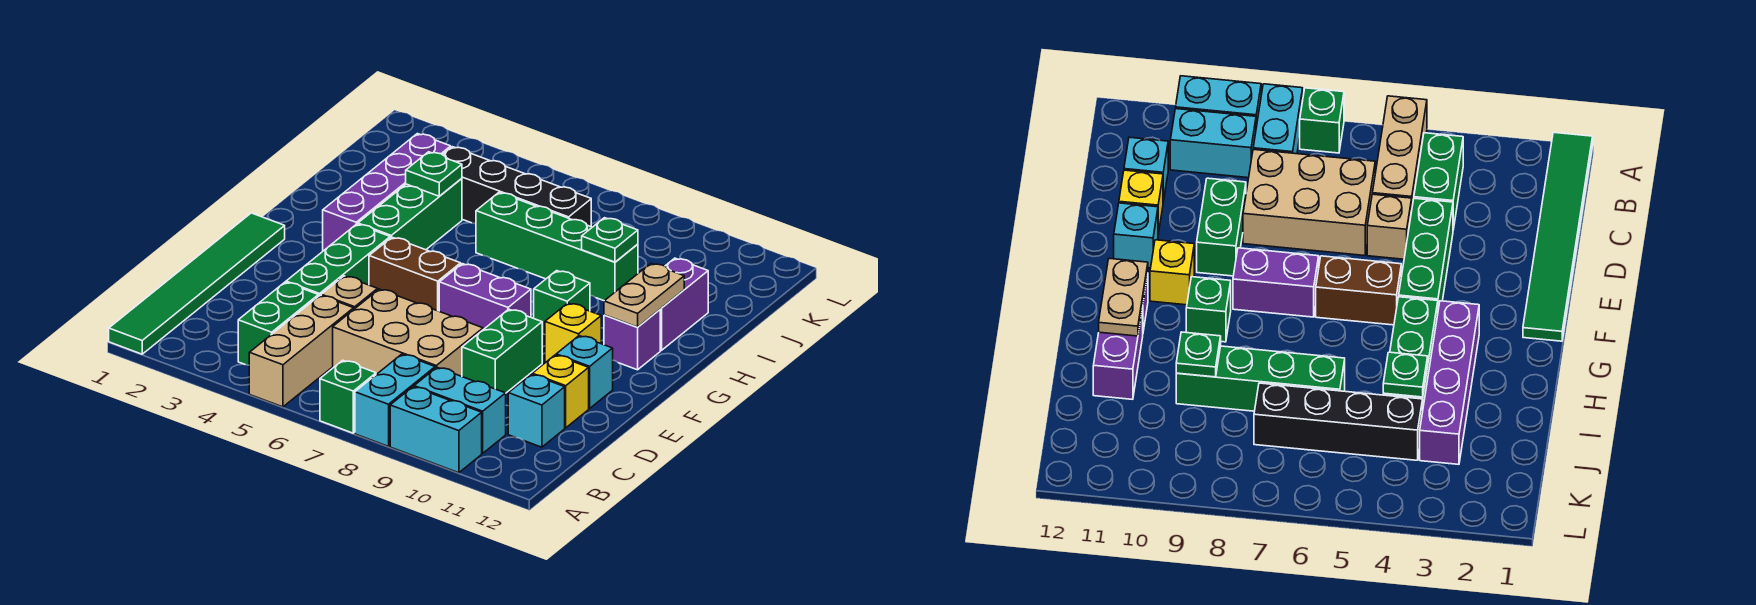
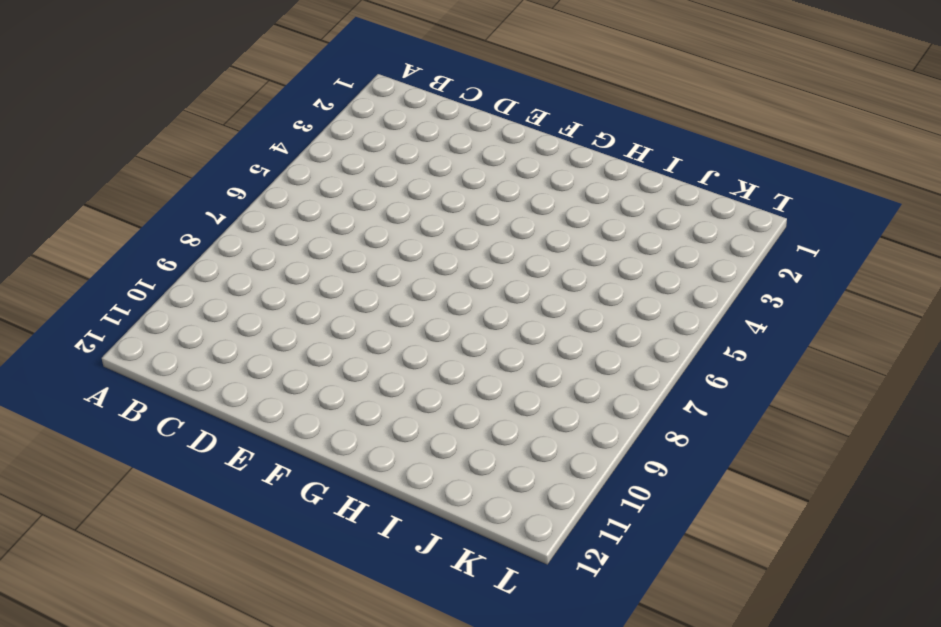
none -> green 1x6 tile [109,213,285,354]
none -> tan 1x3 brick [249,295,354,407]
none -> green 1x1 brick [320,360,376,433]

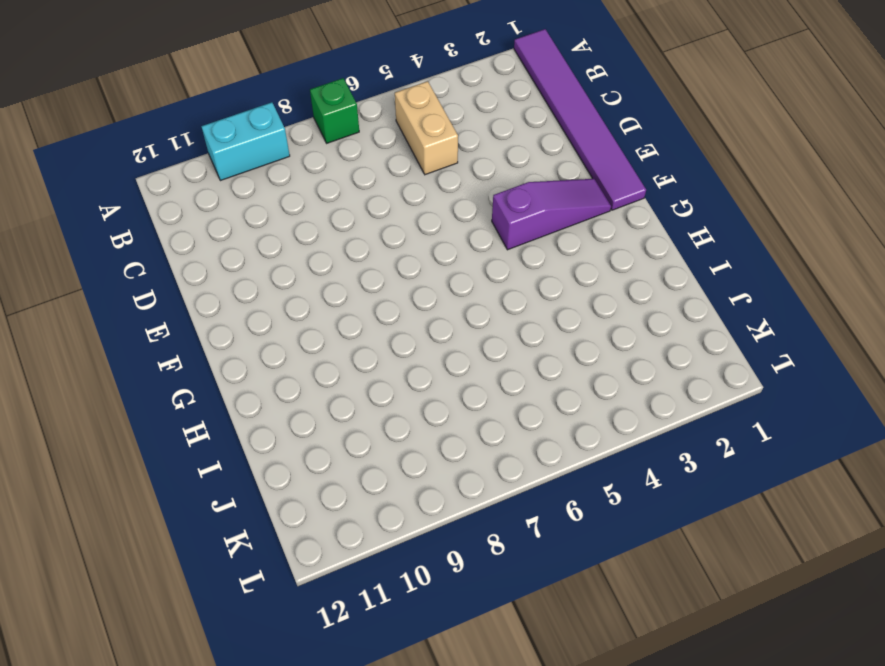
purple 1x6 tile [514,29,646,210] -> green 1x6 tile [109,213,285,354]
tan 1x2 brick [395,81,458,175] -> tan 1x3 brick [249,295,354,407]
purple 1x3 slope [492,179,611,250] -> green 1x3 brick [286,224,390,296]
none -> cyan 1x2 brick [355,354,435,446]
none -> green 1x2 brick [238,282,318,365]
none -> cyan 1x2 brick [414,367,506,453]

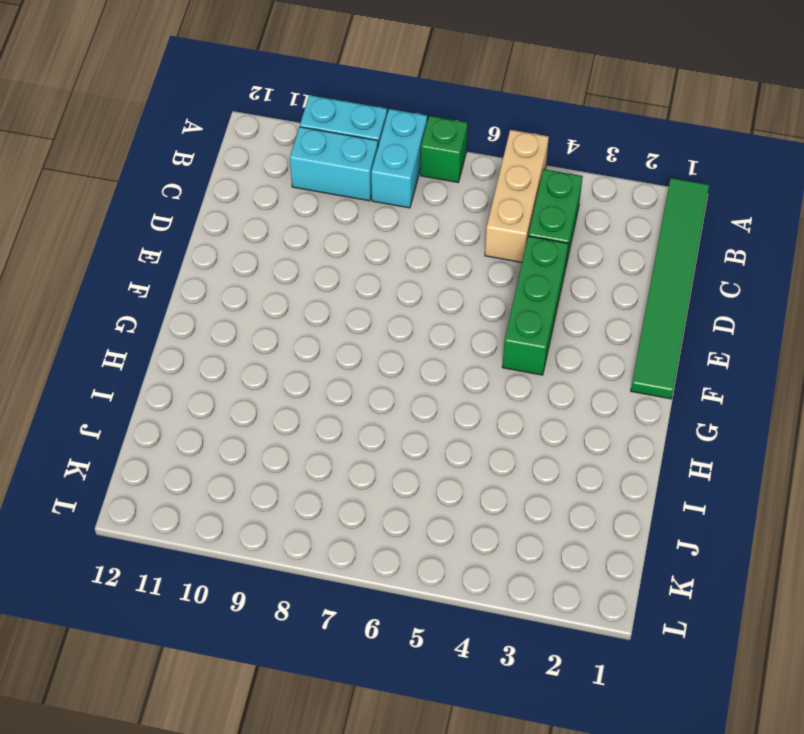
none -> tan 2x3 brick [333,289,483,376]
none -> cyan 1x1 brick [508,374,565,447]
none -> tan 1x1 brick [321,276,378,309]

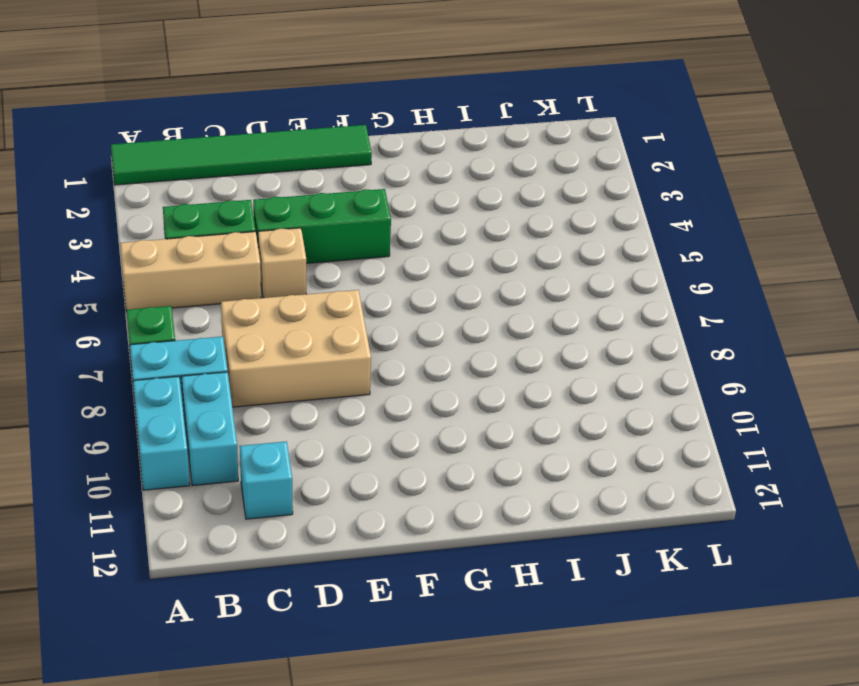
tan 2x3 brick [221,290,371,407] -> tan 2x3 brick turned to [333,289,483,376]
none -> green 1x2 brick [462,309,542,393]
none -> yellow 1x1 brick [532,355,589,428]
none -> cyan 1x1 brick [556,336,613,408]

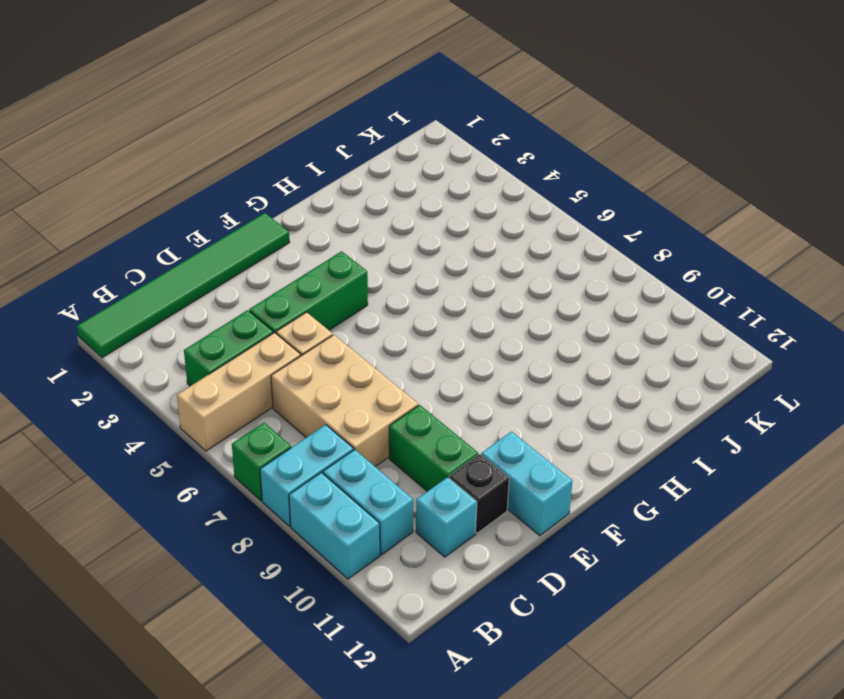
green 1x2 brick [389,405,478,491] -> green 1x2 brick turned to [462,309,542,393]
black 1x1 brick [449,454,509,533] -> yellow 1x1 brick [532,355,589,428]
cyan 1x2 brick [481,432,572,535] -> cyan 1x1 brick [556,336,613,408]
none -> brown 1x2 brick [369,237,461,311]
none -> purple 1x2 brick [439,264,531,330]
none -> yellow 1x1 brick [545,303,601,363]

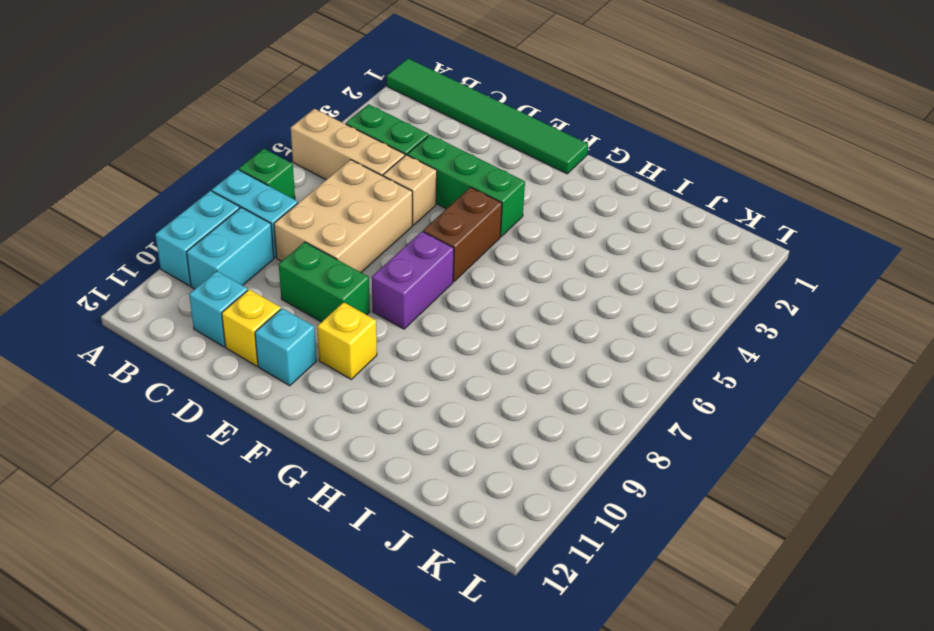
none -> purple 1x4 brick [323,134,451,251]
none -> green 1x3 brick [358,178,462,250]
none -> green 1x1 brick [534,271,590,334]

